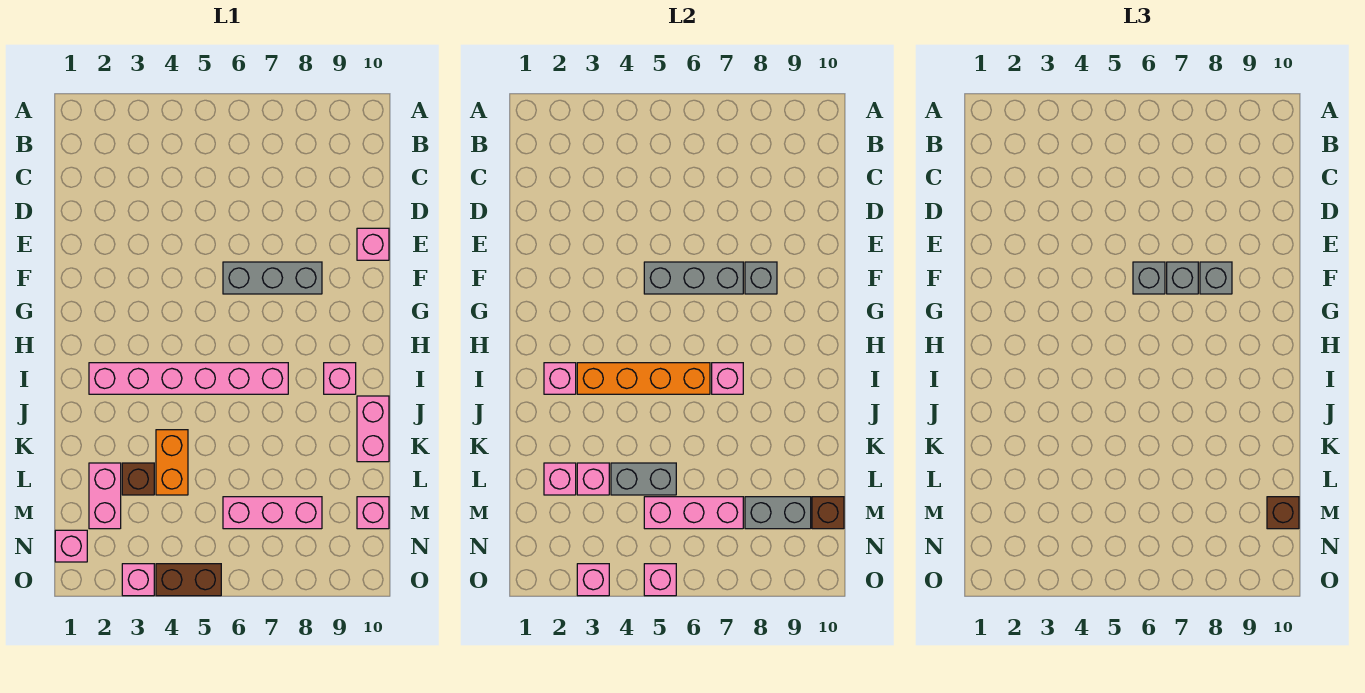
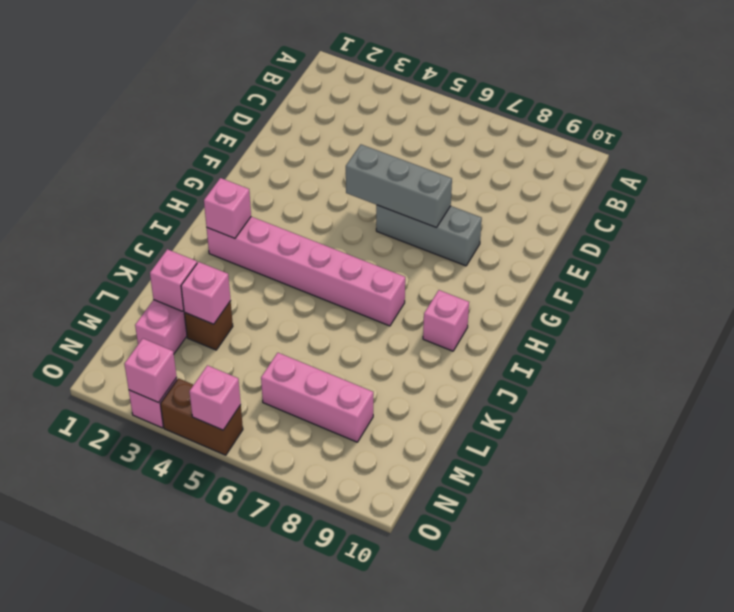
none -> pink 1x1 brick [357,228,389,260]
none -> pink 1x2 brick [357,396,389,462]
none -> orange 1x2 brick [156,430,188,495]
none -> pink 1x1 brick [357,497,389,529]

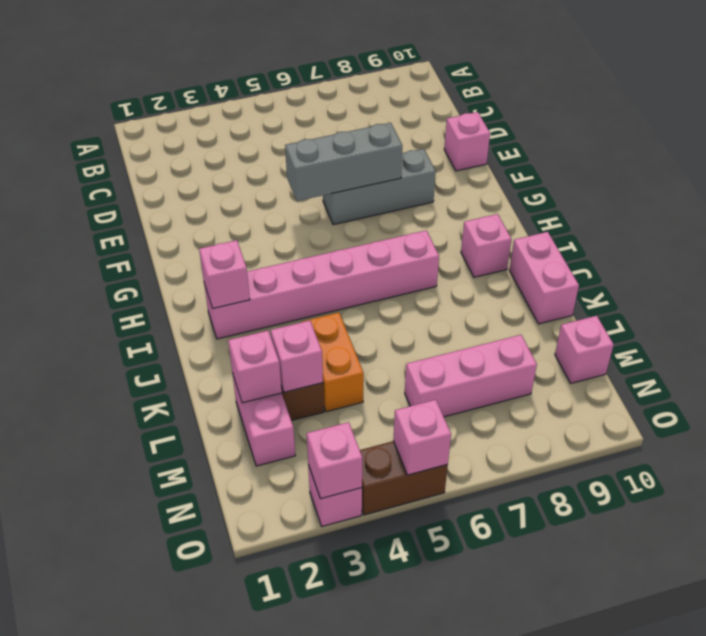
none -> pink 1x1 brick [55,530,87,562]
none -> grey 1x1 brick [745,262,777,294]
none -> orange 1x4 brick [577,363,710,394]
none -> pink 1x1 brick [712,363,743,394]

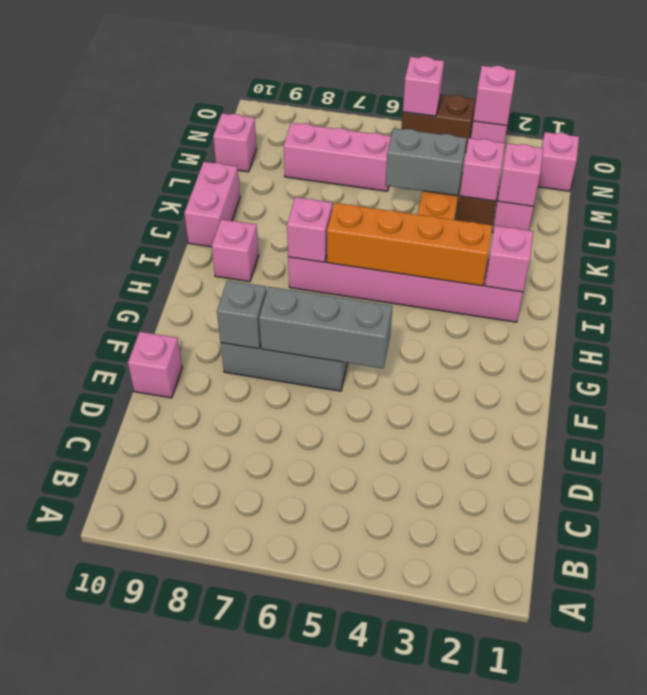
none -> pink 1x3 brick [644,497,743,529]
none -> grey 1x2 brick [745,497,811,529]
none -> brown 1x1 brick [812,497,844,529]
none -> grey 1x1 brick [1133,262,1165,294]

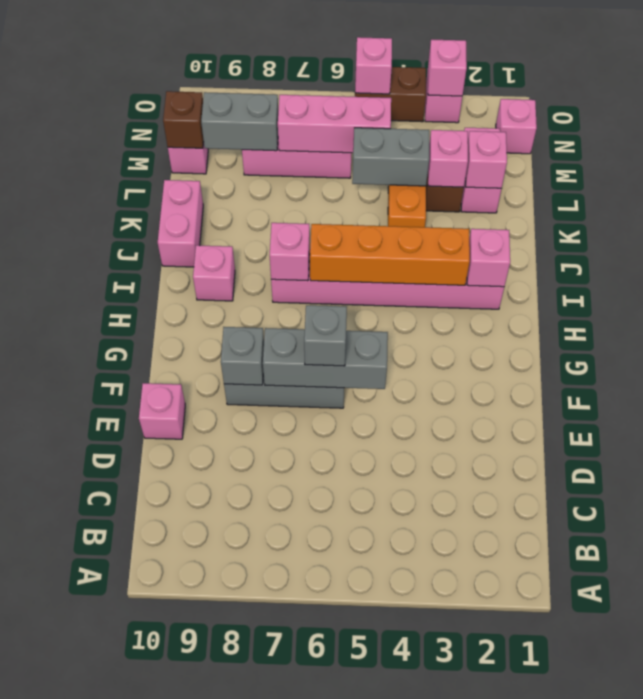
none -> grey 1x1 brick [1167,262,1198,294]
none -> grey 1x1 brick [1200,262,1232,294]
none -> brown 1x1 brick [1267,497,1299,529]

